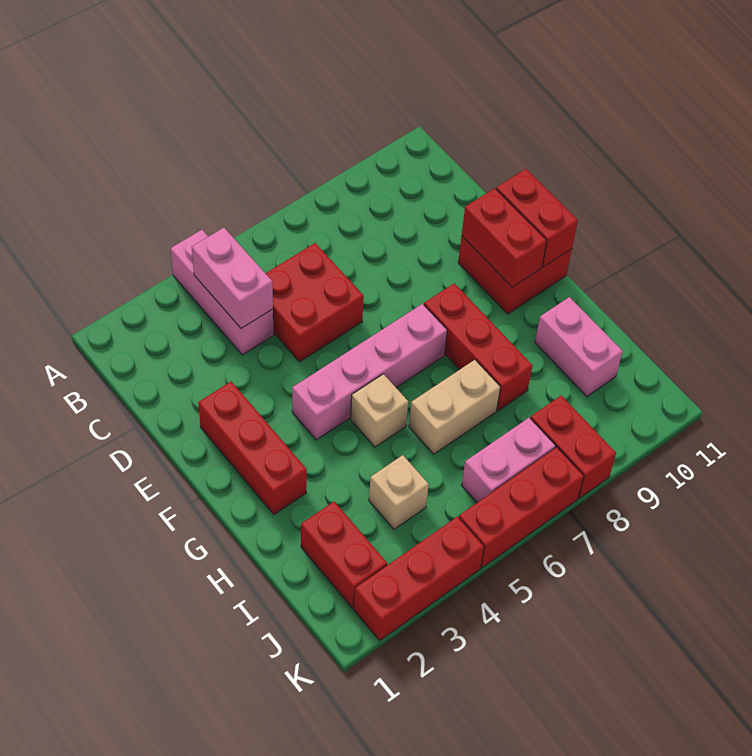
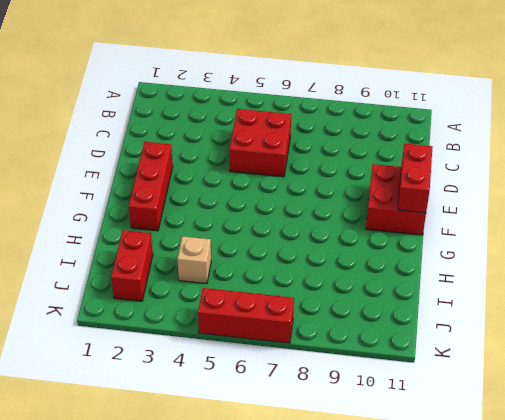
none -> pink 1x3 brick [170,230,274,355]
none -> pink 1x4 brick [292,304,447,440]
none -> red 1x3 brick [424,283,533,411]

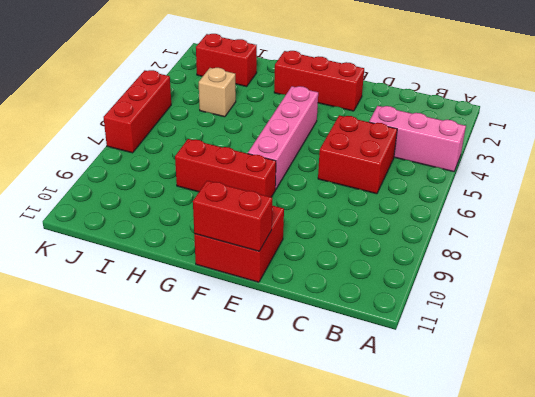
none -> tan 1x1 brick [351,374,408,447]
none -> tan 1x2 brick [409,360,501,454]
none -> pink 1x2 brick [535,297,623,396]

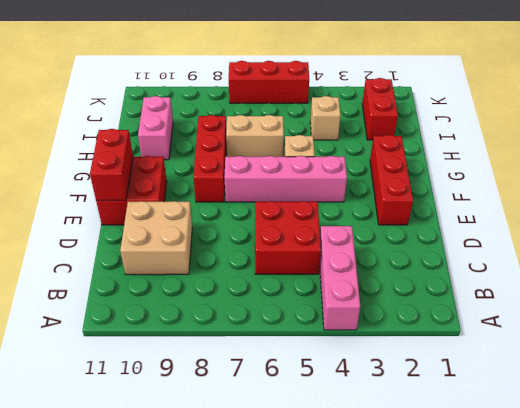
tan 2x2 brick [120,201,192,275] -> none
none -> pink 1x2 brick [462,418,556,503]
none -> red 1x2 brick [530,395,616,498]
none -> red 1x3 brick [354,517,484,641]

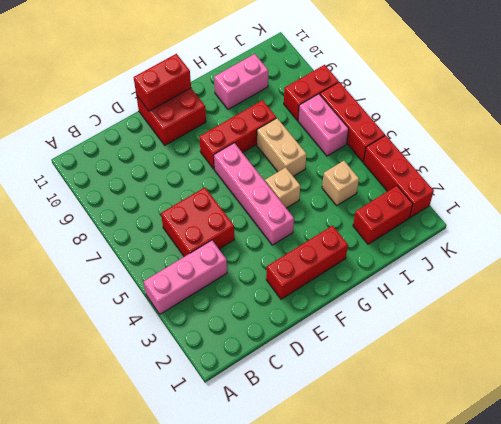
none -> pink 1x2 brick [192,228,273,329]
none -> red 1x2 brick [462,188,547,287]

